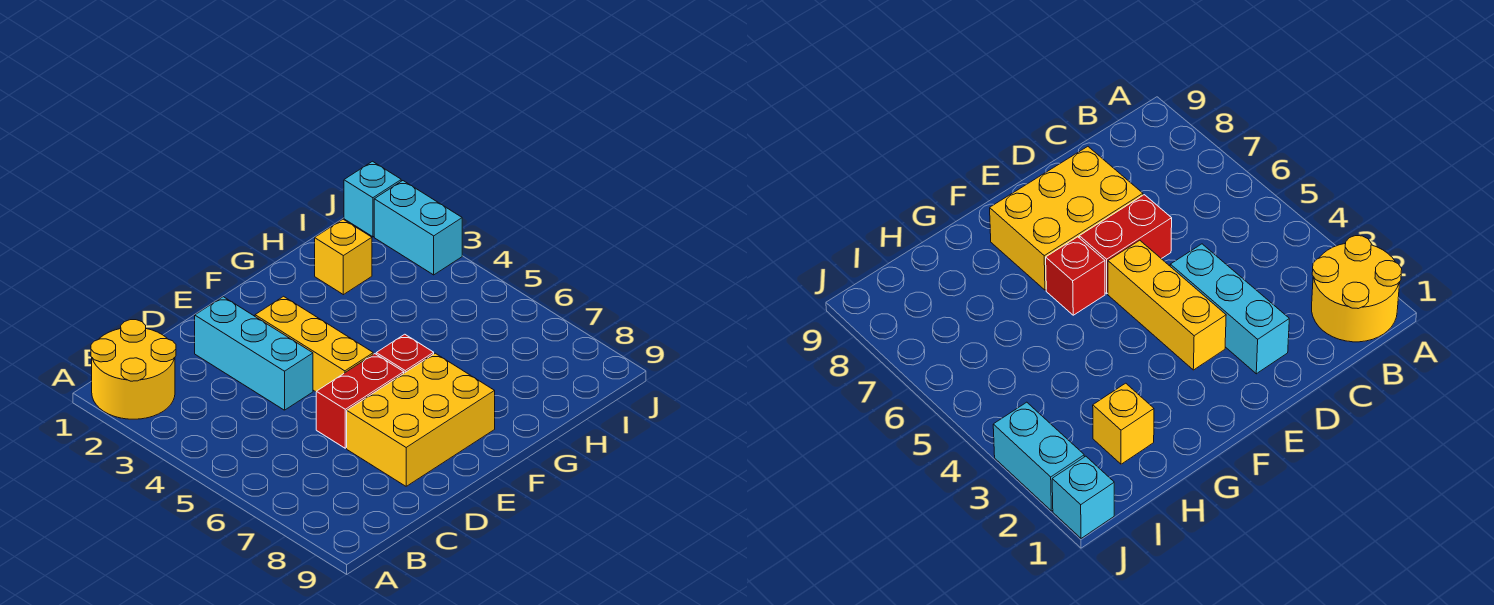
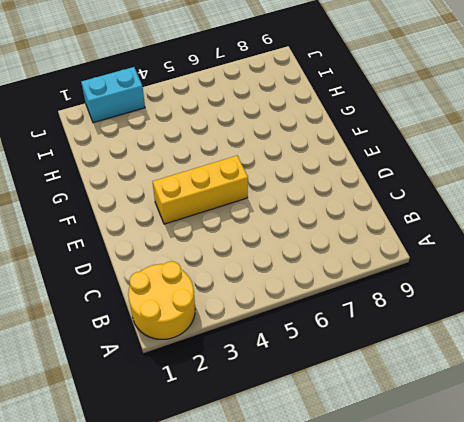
none -> cyan 1x3 brick [195,297,313,410]
none -> red 1x2 brick [316,354,404,448]

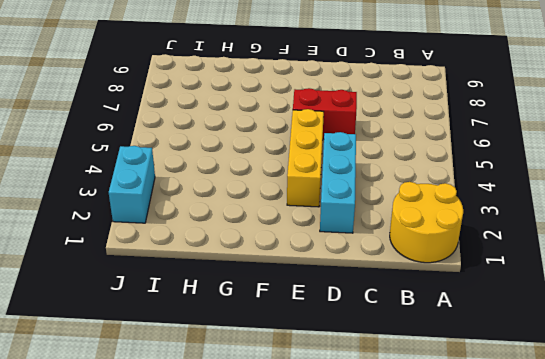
none -> yellow 2x3 brick [347,353,495,486]
none -> red 1x1 brick [376,334,434,373]

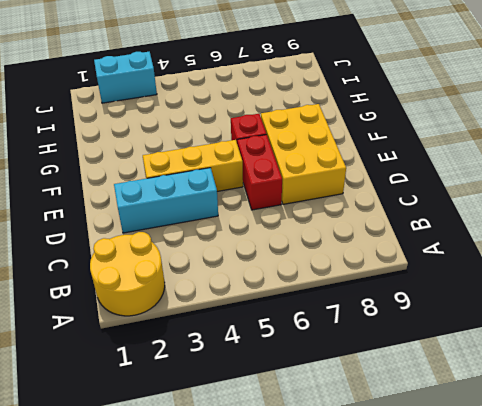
none -> yellow 1x1 brick [315,219,372,295]
none -> cyan 1x1 brick [344,161,401,237]

